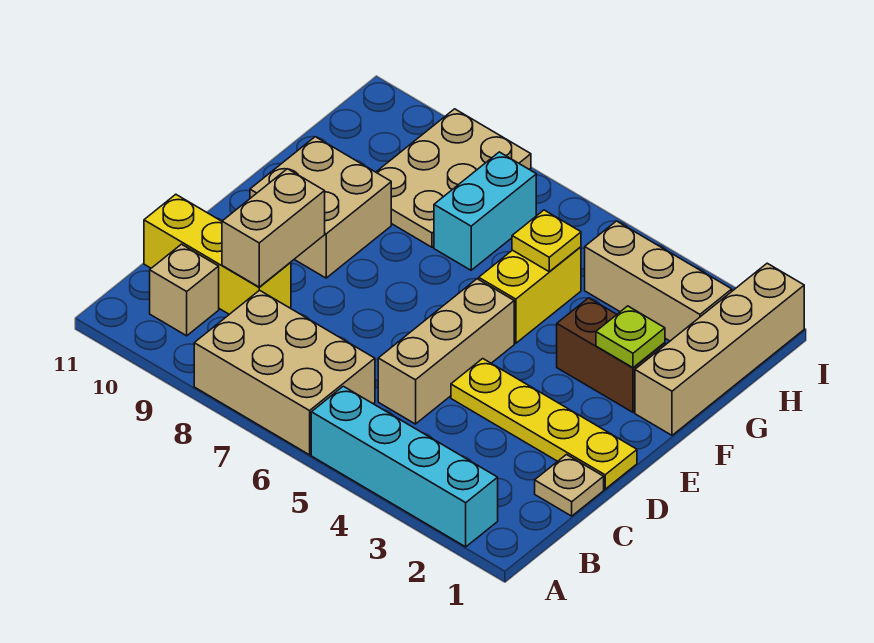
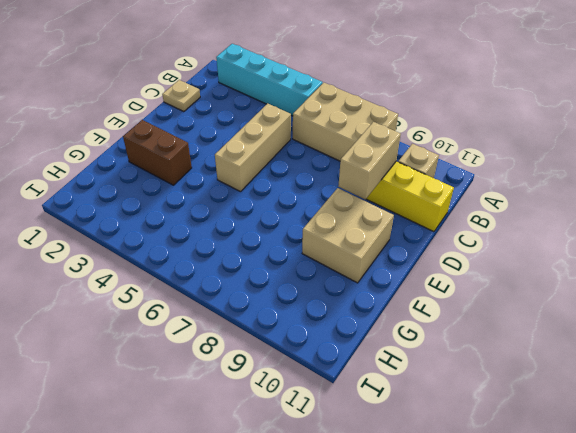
none -> yellow 1x4 plate [451,359,637,489]
none -> tan 1x4 brick [635,263,804,435]
none -> yellow 1x2 brick [479,247,581,343]

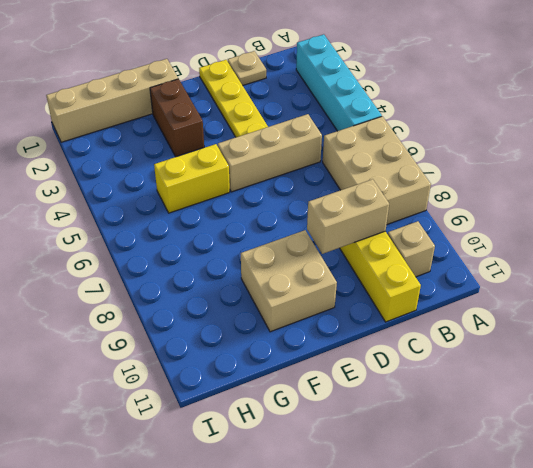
none -> cyan 1x2 brick [434,152,536,270]
none -> tan 2x3 plate [376,109,531,247]
none -> tan 1x3 brick [585,221,732,341]

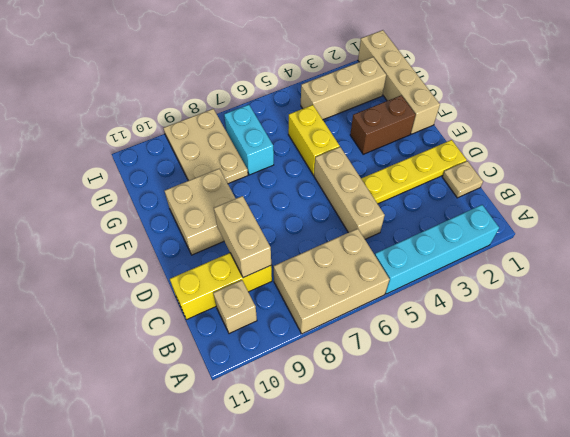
none -> lime 1x1 plate [596,306,665,368]
none -> yellow 1x1 plate [512,210,581,271]

